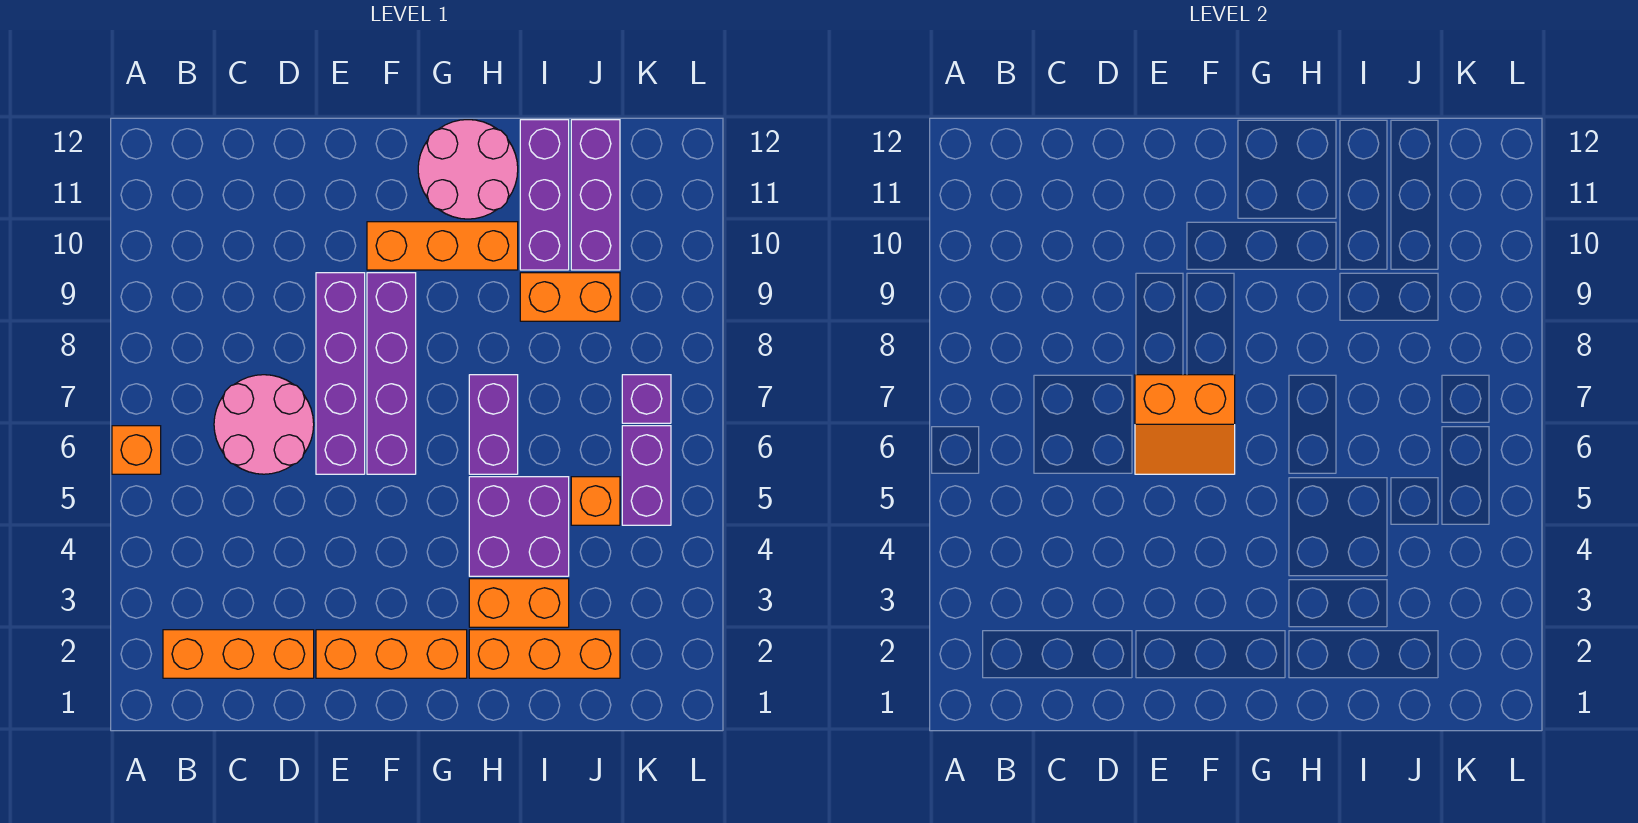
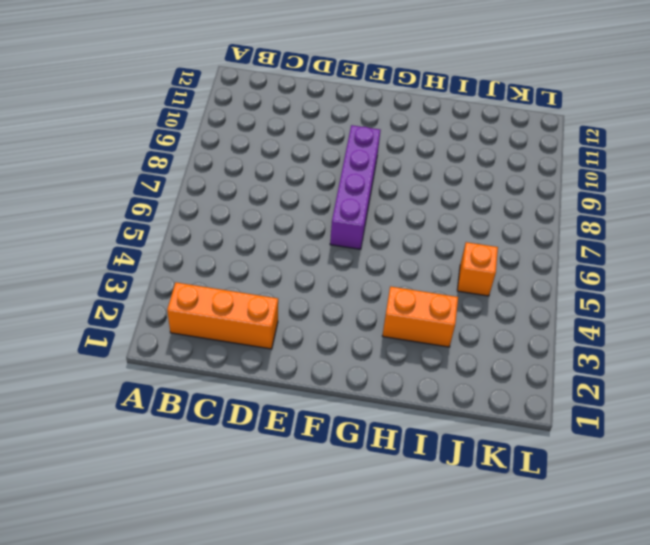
none -> orange 1x1 brick [112,426,161,474]
none -> pink 2x2 round brick [214,375,314,474]
none -> orange 1x3 brick [316,630,467,678]

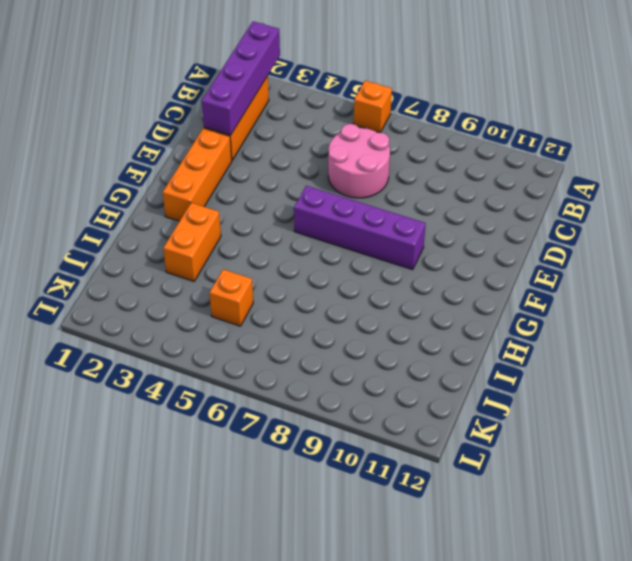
purple 1x4 brick [202,21,280,135] -> purple 1x4 brick turned to [316,273,365,474]
none -> orange 1x3 brick [367,222,518,270]
none -> pink 2x2 round brick [418,120,518,219]
none -> orange 1x3 brick [469,630,620,678]

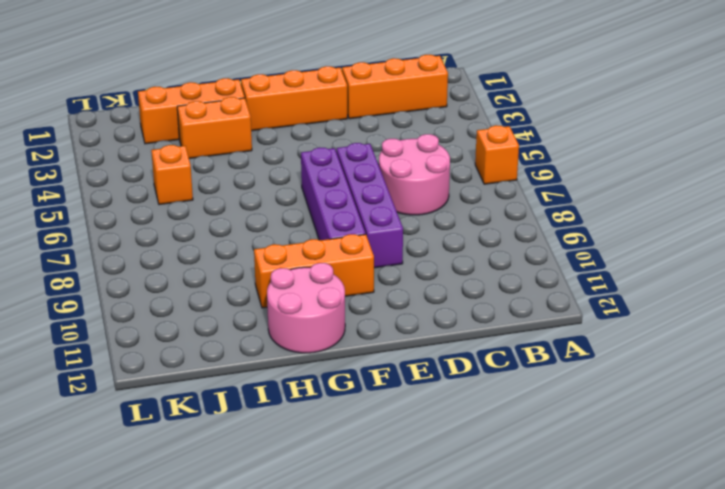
none -> purple 2x2 brick [469,477,569,576]
none -> purple 1x2 brick [469,375,518,474]
none -> orange 1x2 brick [520,273,620,321]

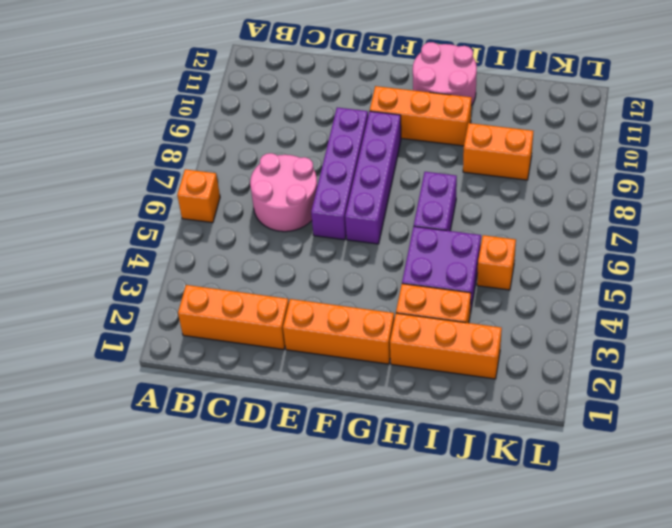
none -> purple 1x3 brick [520,120,569,270]
none -> purple 1x3 brick [571,120,620,270]
none -> purple 1x2 brick [622,426,671,525]

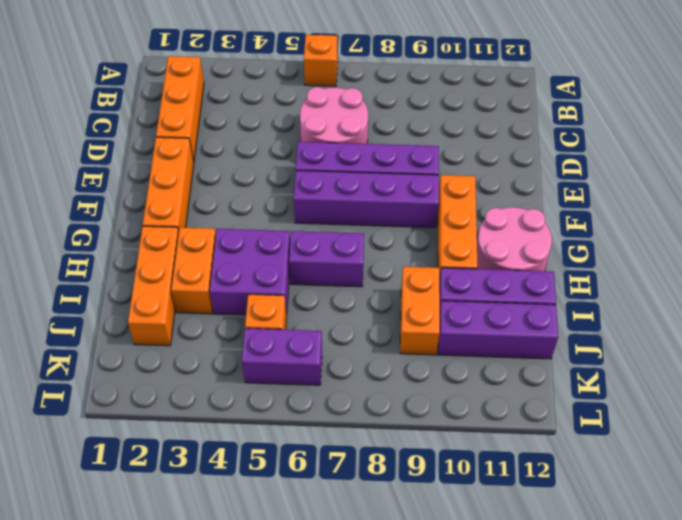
none -> purple 1x1 brick [622,375,671,423]
none -> orange 2x2 slope [1135,375,1235,474]

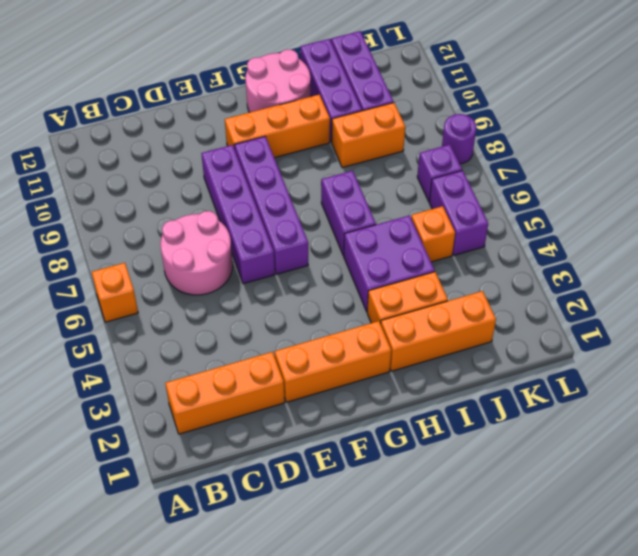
purple 1x1 round brick [442,114,476,164] -> none
none -> orange 2x2 slope [1135,375,1235,474]

